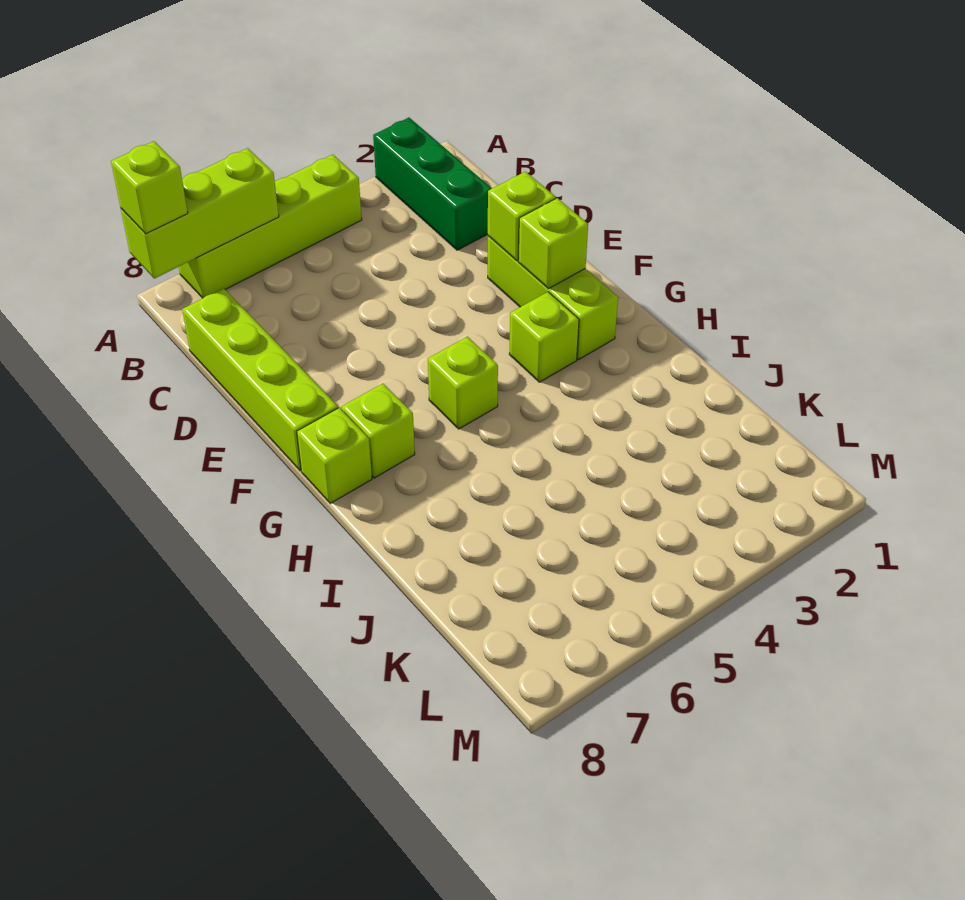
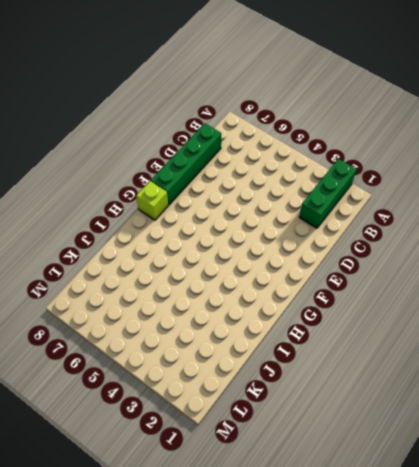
green 1x4 brick [151,123,221,205] -> lime 1x4 brick [182,288,338,471]
none -> lime 1x4 brick [179,155,362,298]
none -> lime 1x3 brick [488,236,618,360]
none -> lime 1x1 brick [509,292,579,382]

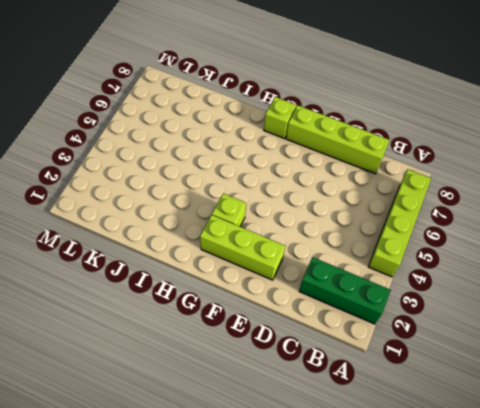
none -> lime 1x1 brick [428,337,498,429]
none -> lime 1x1 brick [342,384,415,478]
none -> lime 1x3 brick [121,148,279,279]

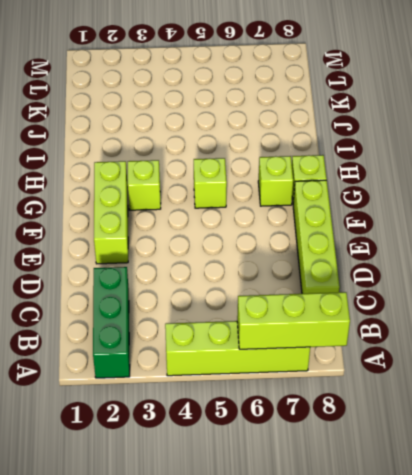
none -> lime 1x1 brick [488,172,556,261]
none -> lime 1x1 brick [518,198,588,289]
none -> lime 1x1 brick [111,141,188,234]

